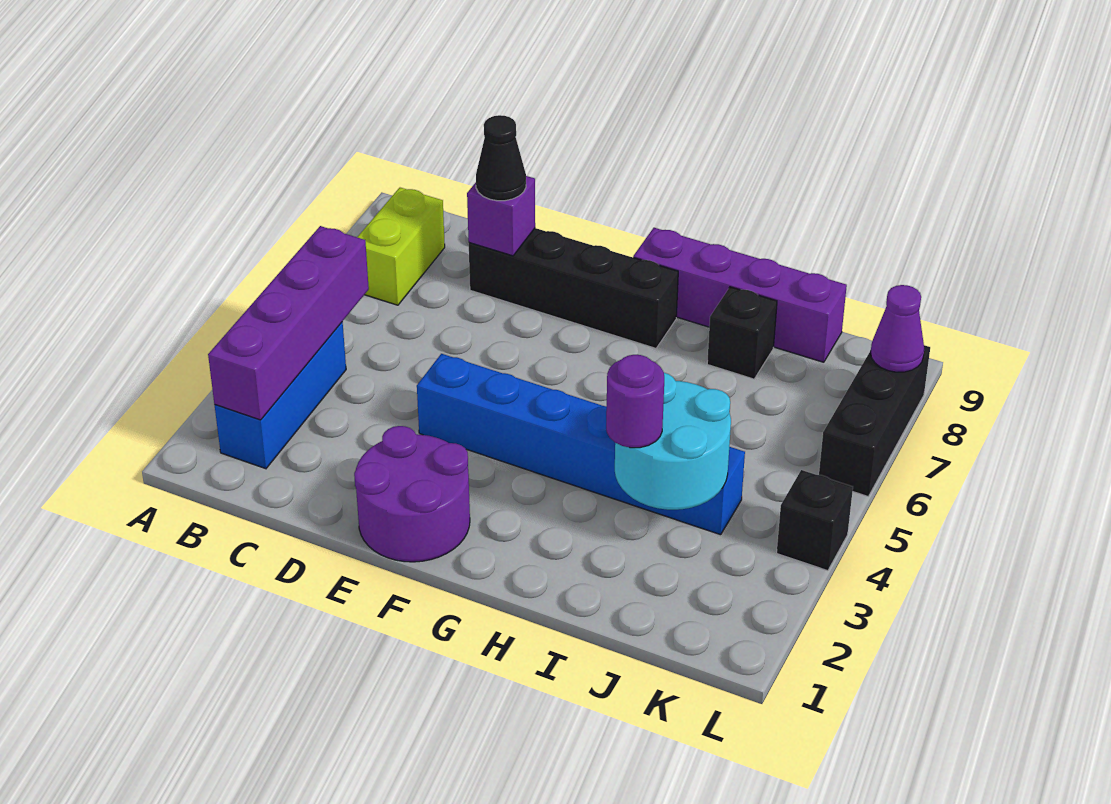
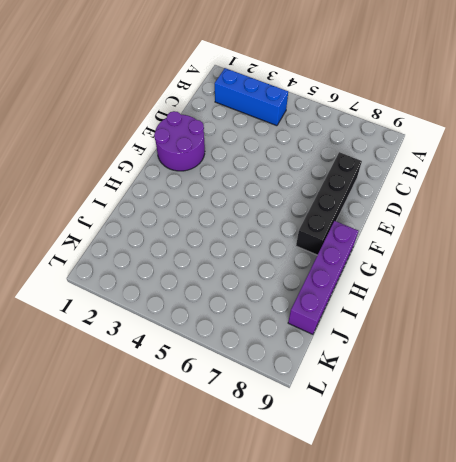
none -> lime 1x2 brick [357,188,445,305]
none -> blue 1x6 brick [417,354,745,535]
none -> black 1x1 brick [707,287,777,379]

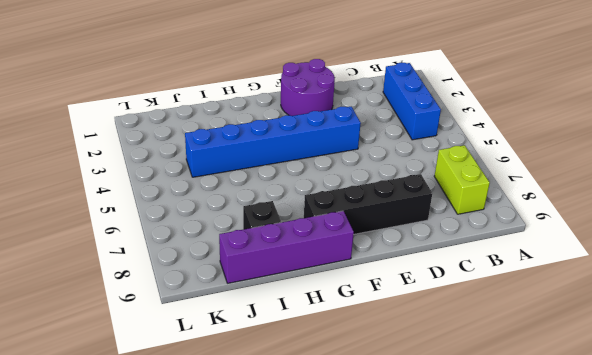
none -> black 1x1 brick [777,470,853,571]
none -> black 1x3 brick [819,345,930,496]
none -> purple 1x4 brick [208,226,369,420]

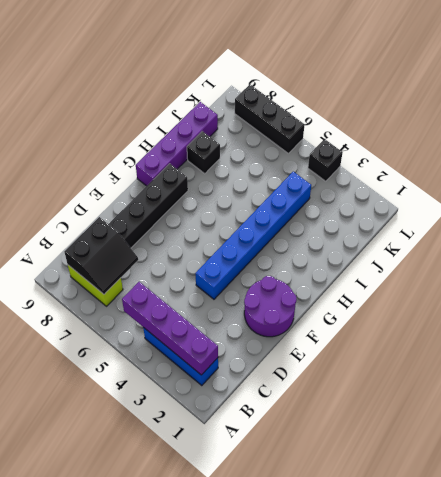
black 2x2 slope [64,217,138,294] -> none
none -> purple 1x1 brick [467,176,535,256]
none -> cyan 2x2 round brick [615,373,731,510]
none -> purple 1x1 cone [871,285,924,372]

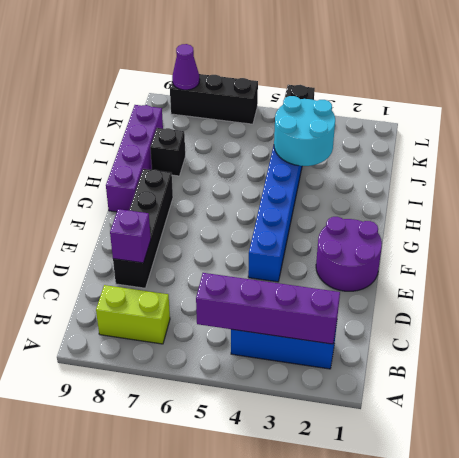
none -> black 1x1 cone [476,115,526,201]
none -> purple 1x1 round brick [606,355,664,448]

